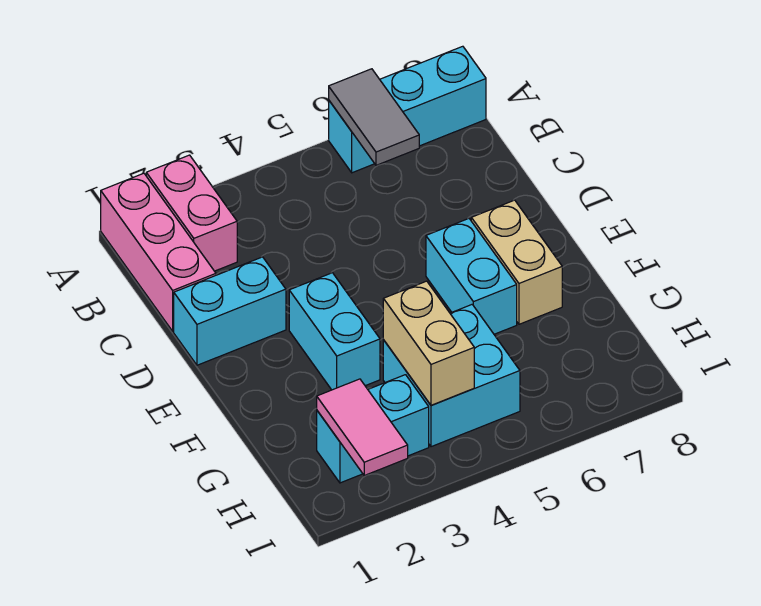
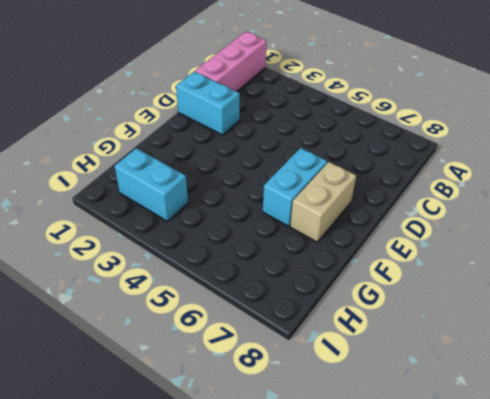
none -> pink 1x2 brick [146,155,237,271]
none -> cyan 1x3 brick [329,46,486,173]
none -> cyan 1x2 brick [289,273,380,390]

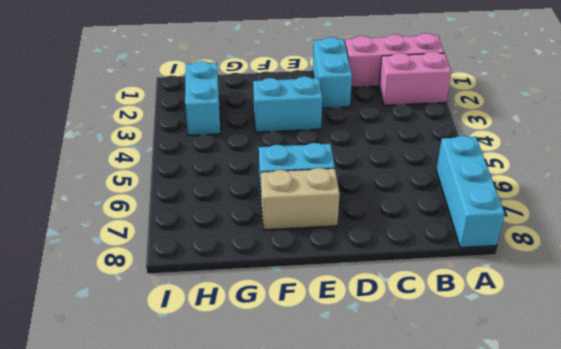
none -> cyan 2x2 brick [383,305,520,447]
none -> grey 1x2 tile [329,69,419,165]
none -> tan 1x2 brick [383,281,474,405]

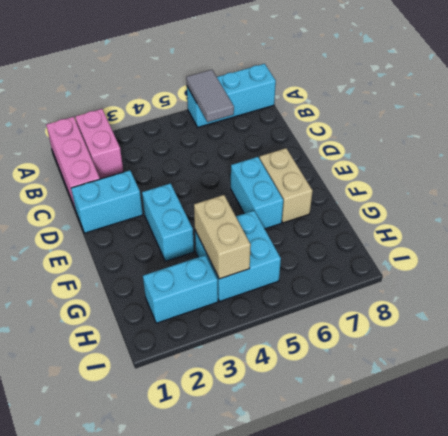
none -> pink 1x2 tile [317,379,408,475]

